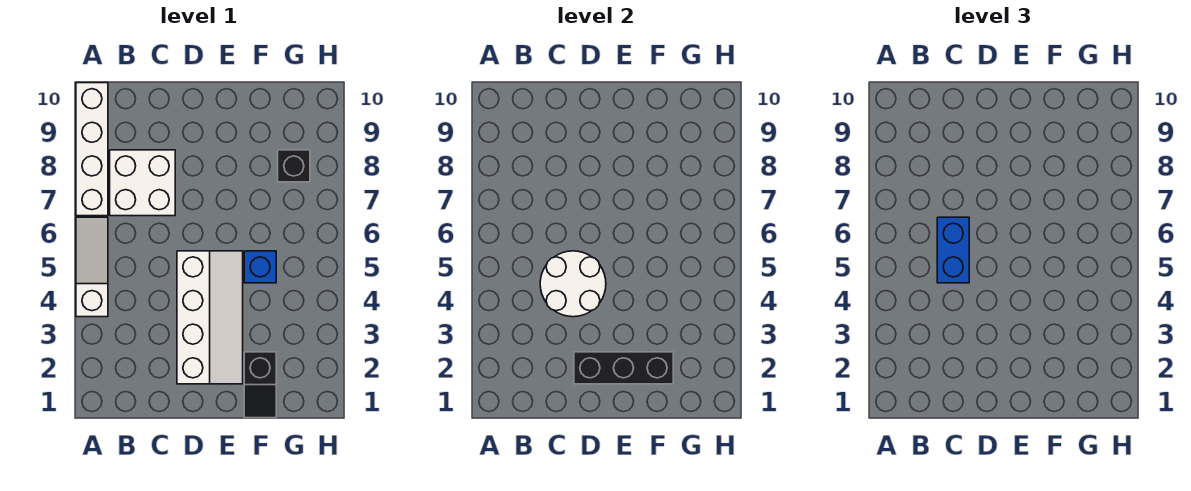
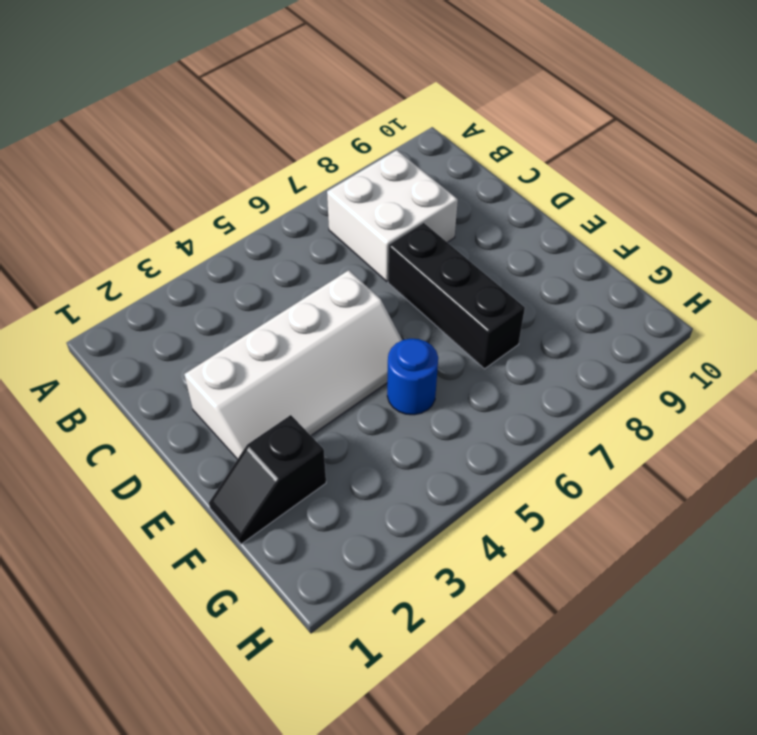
black 1x3 brick [388,223,525,369] -> black 1x3 brick moved to [574,352,673,384]
blue 1x1 round brick [387,339,438,415] -> blue 1x1 brick [244,251,276,283]
none -> white 1x3 slope [76,217,108,317]
none -> white 1x4 brick [76,83,108,216]

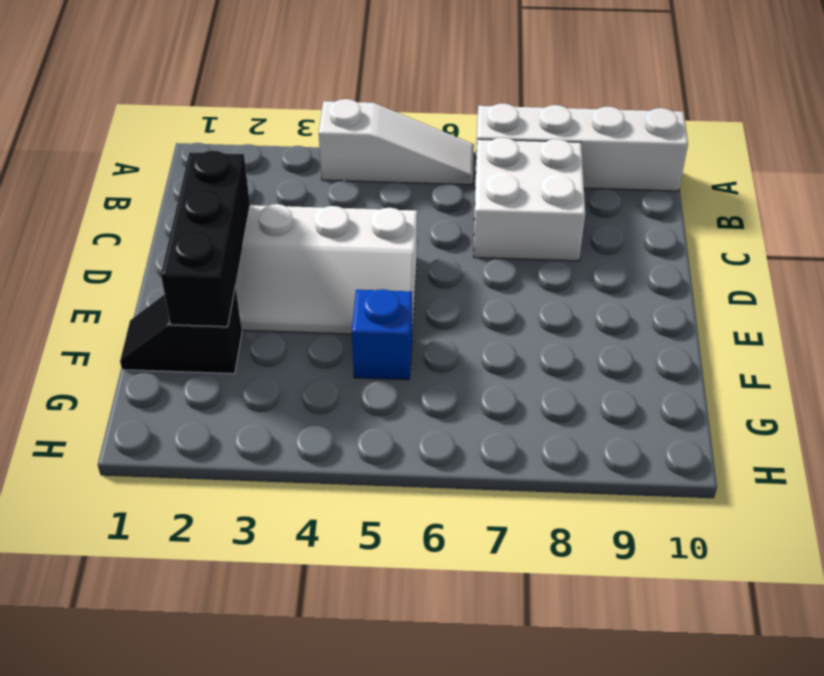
none -> black 1x1 brick [278,150,310,182]
none -> white 2x2 round brick [540,251,606,317]

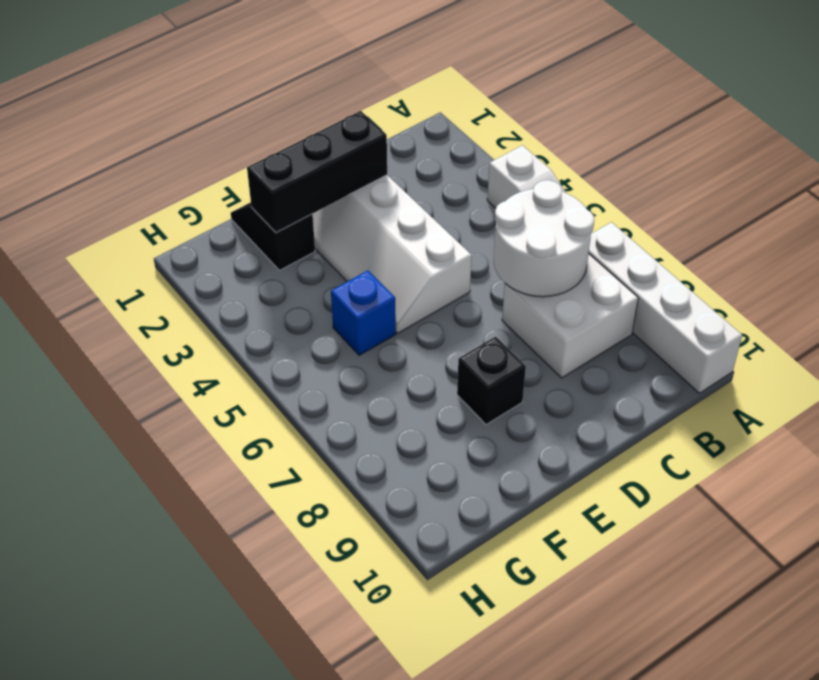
white 2x2 round brick [494,180,594,297] -> white 2x2 round brick moved to [540,251,606,317]
black 1x1 brick [457,337,526,425] -> black 1x1 brick moved to [278,150,310,182]
none -> blue 1x2 brick [937,217,969,283]

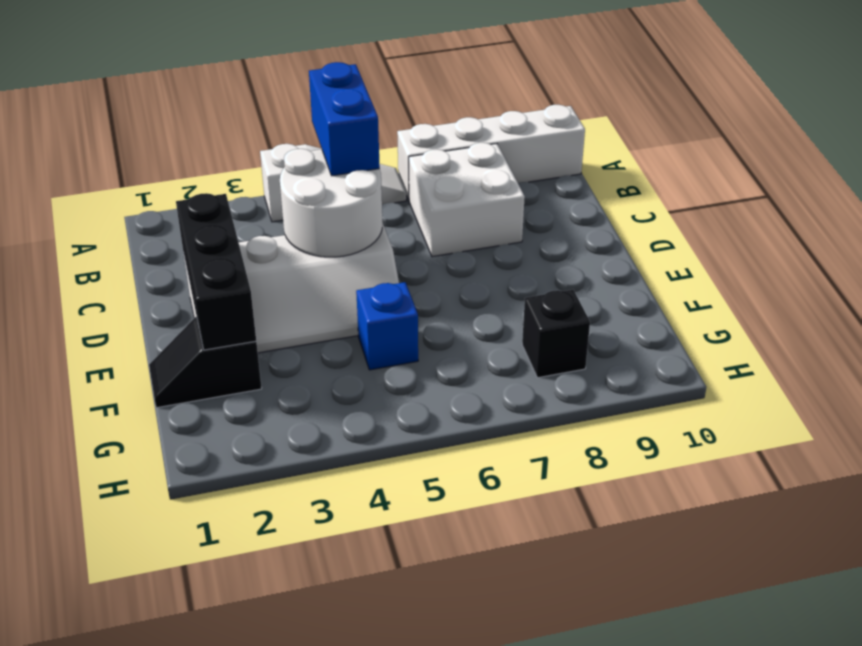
blue 1x2 brick [309,62,380,176] -> blue 1x2 brick turned to [937,217,969,283]

